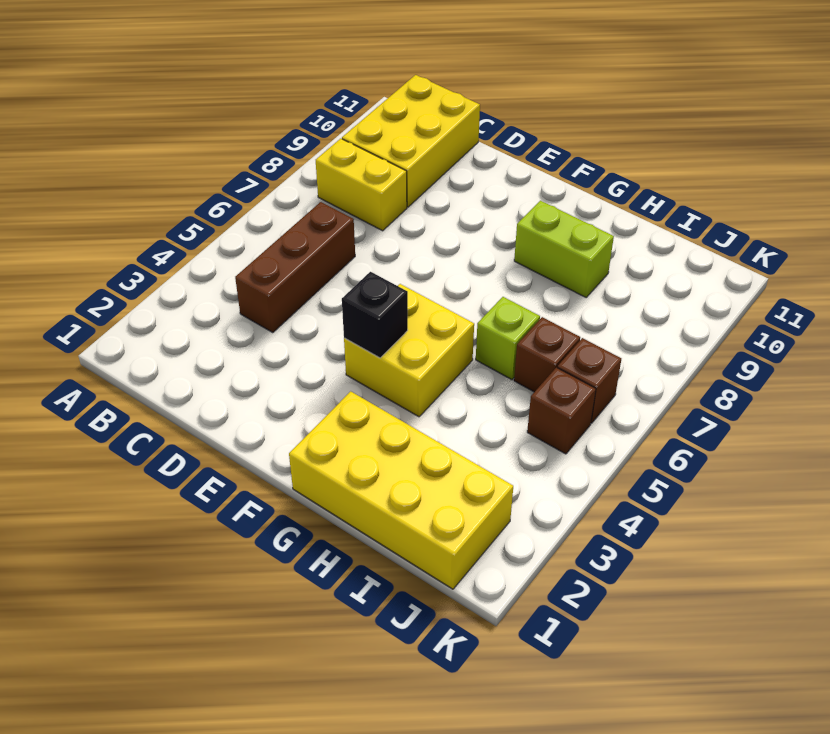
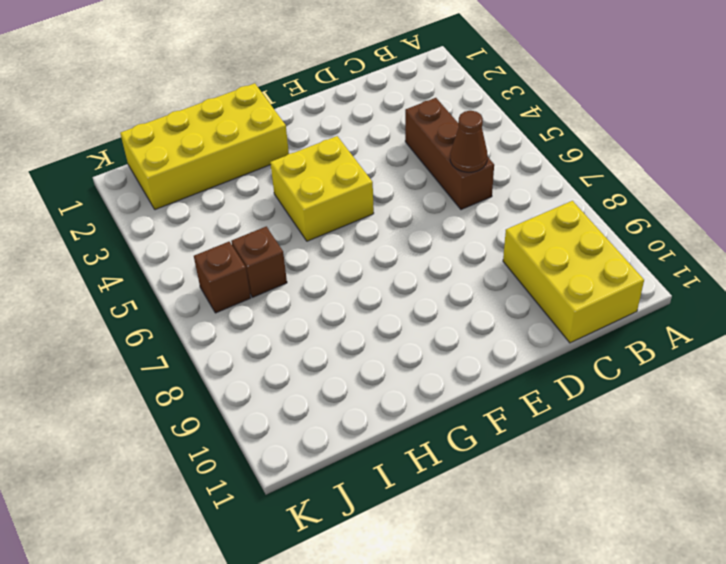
brown 1x1 cone [450,111,488,172] -> none
none -> yellow 1x2 brick [316,139,407,231]
none -> lime 1x2 brick [514,201,614,297]

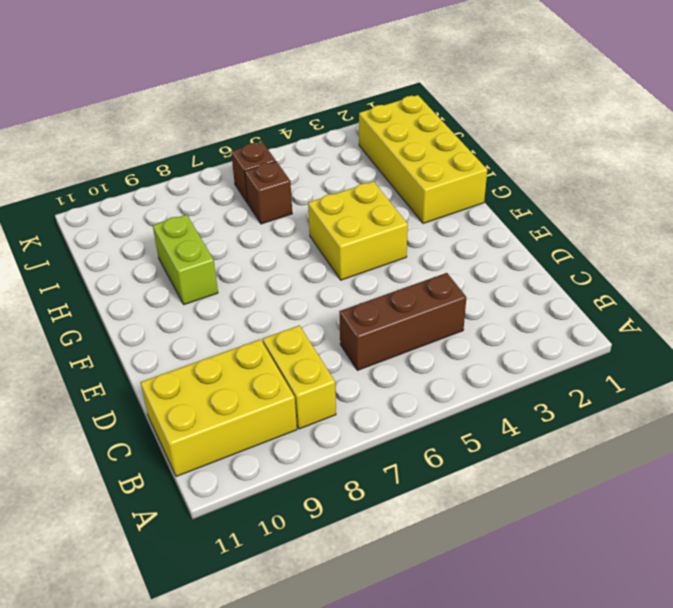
none -> lime 1x1 brick [476,297,540,380]
none -> brown 1x1 brick [527,368,596,454]

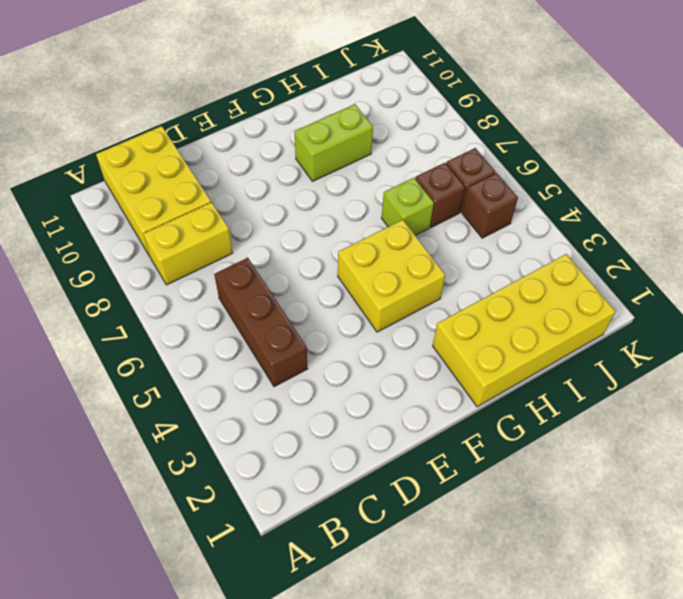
none -> black 1x1 brick [342,272,408,358]

